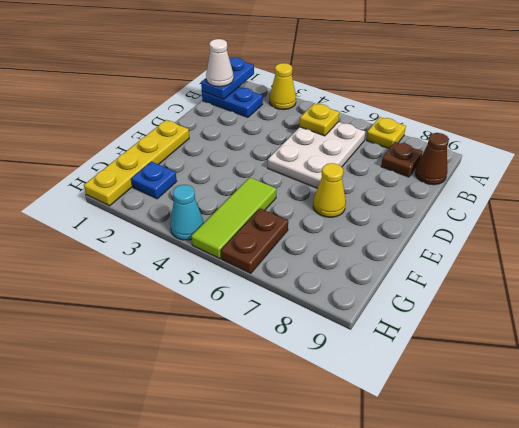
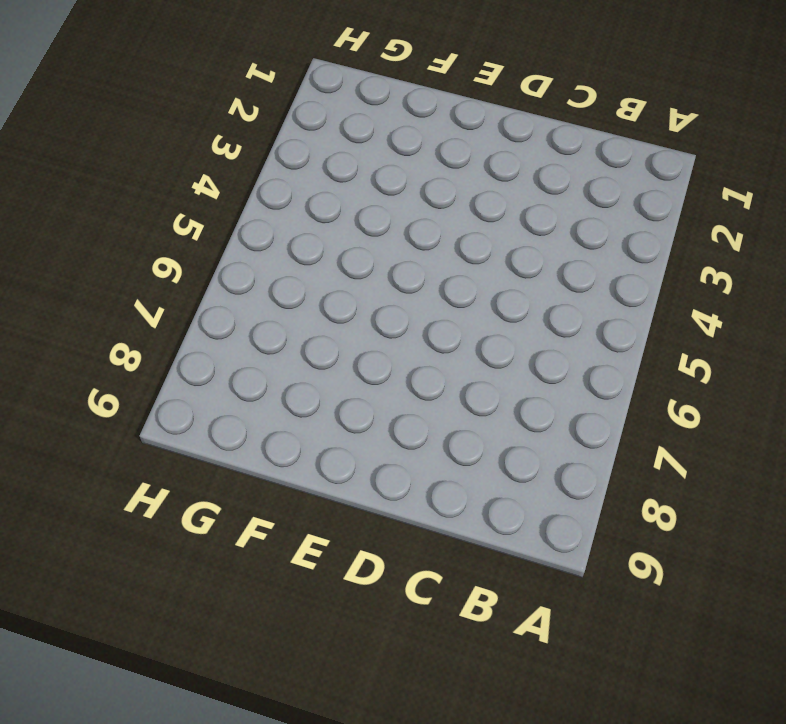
none -> yellow 1x1 cone [269,63,296,110]
none -> yellow 1x1 plate [366,117,406,149]
none -> blue 1x2 plate [202,87,263,117]

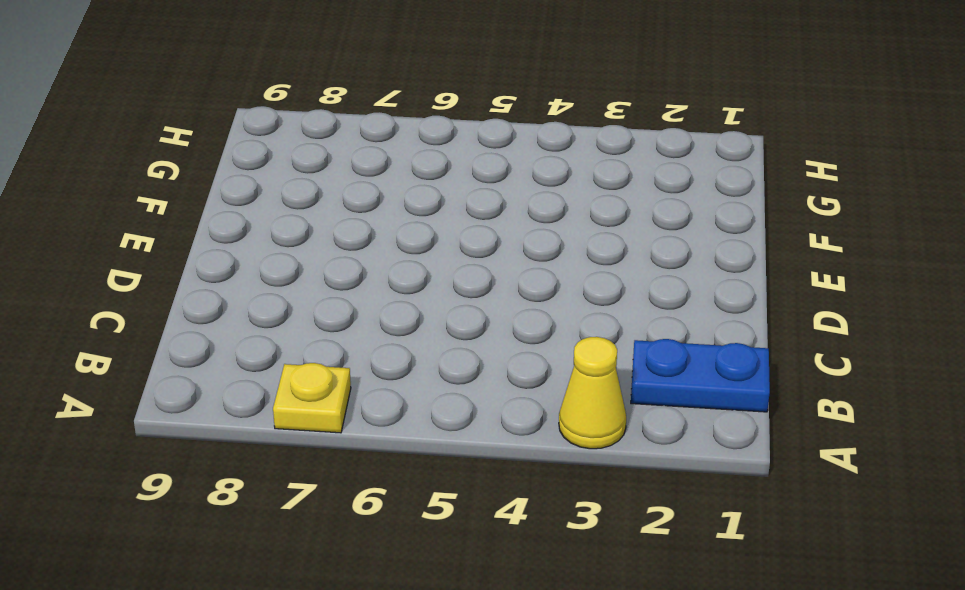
none -> white 2x3 plate [268,122,365,188]
none -> brown 1x1 plate [381,142,423,177]
none -> brown 1x1 cone [415,133,449,185]

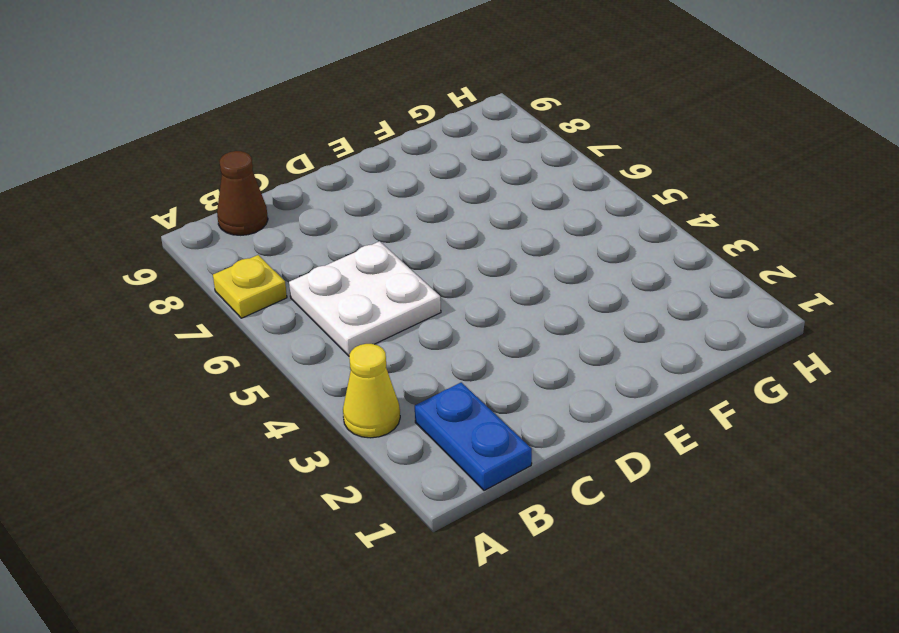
white 2x2 plate [289,241,441,356] -> white 2x3 plate [268,122,365,188]
none -> brown 1x1 plate [381,142,423,177]
none -> yellow 1x4 plate [84,120,189,206]
none -> yellow 1x1 cone [313,163,346,217]

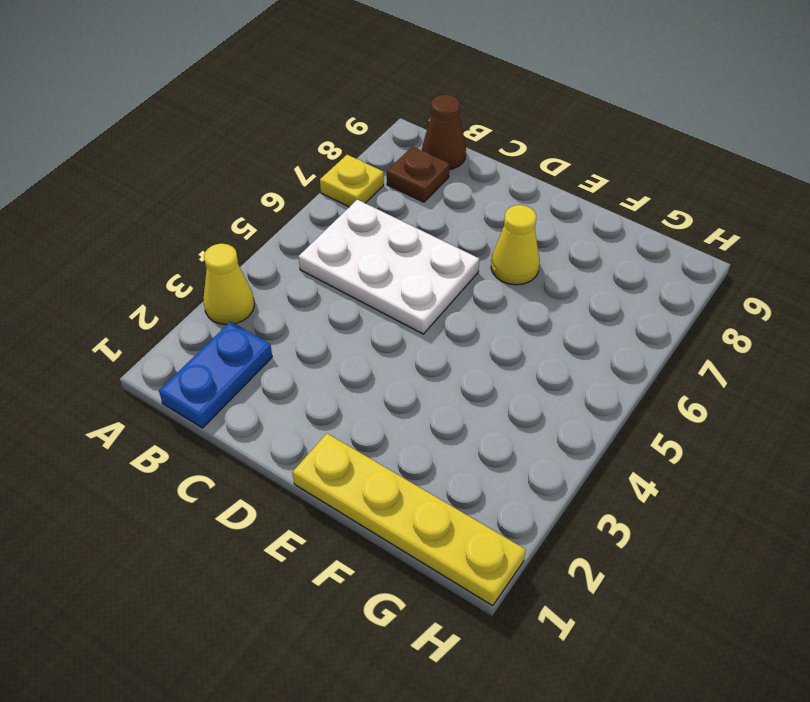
none -> lime 1x3 tile [191,177,276,259]
none -> blue 1x1 plate [131,162,177,199]
none -> brown 1x2 plate [221,208,288,273]

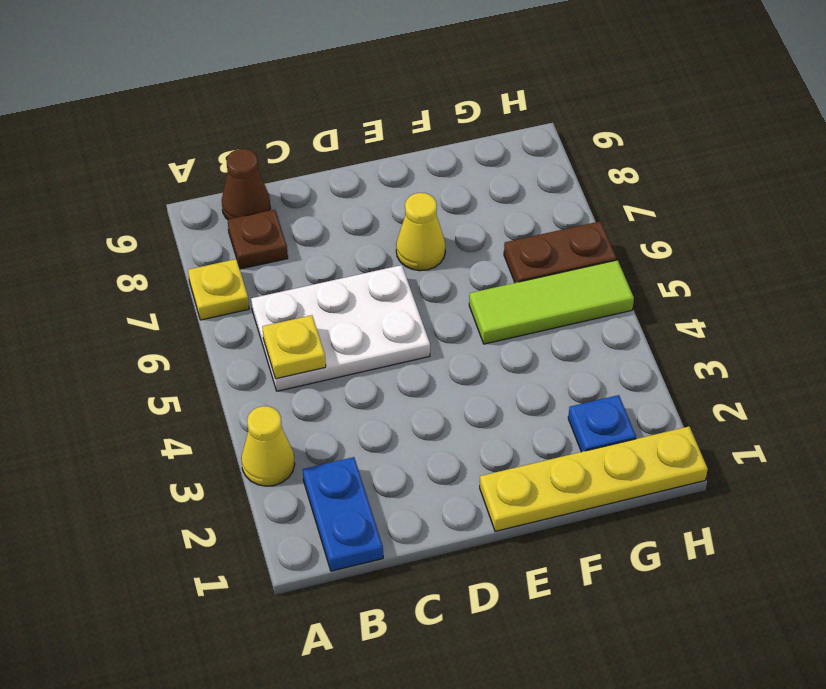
none -> cyan 1x1 cone [170,185,204,240]
none -> blue 1x2 plate [201,58,254,99]
none -> white 1x1 cone [206,39,233,87]

